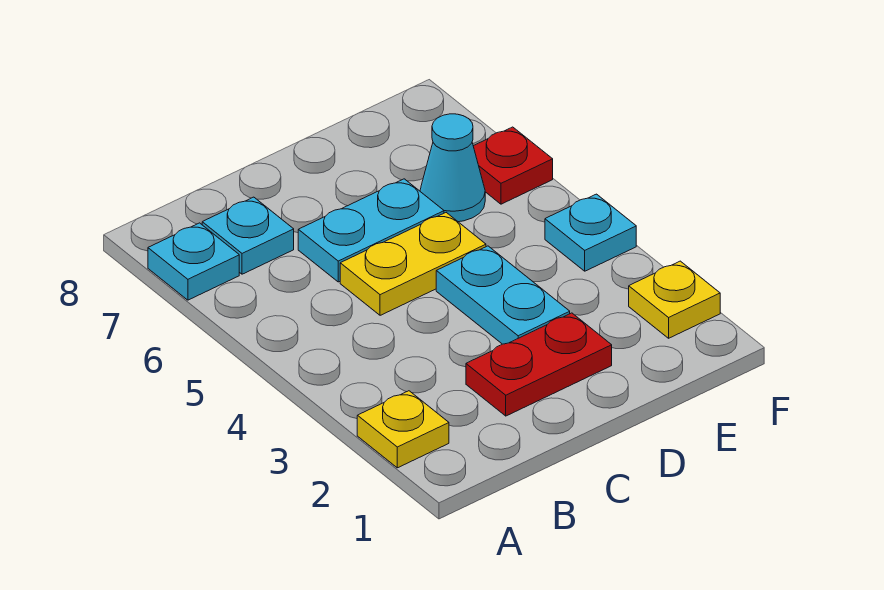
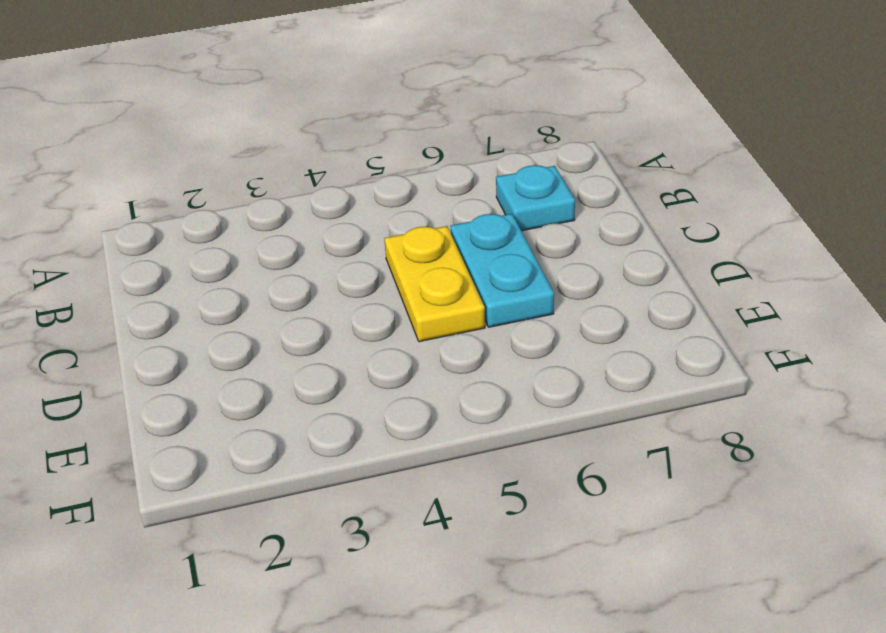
none -> yellow 1x1 plate [357,391,449,468]
none -> cyan 1x1 plate [148,223,239,300]

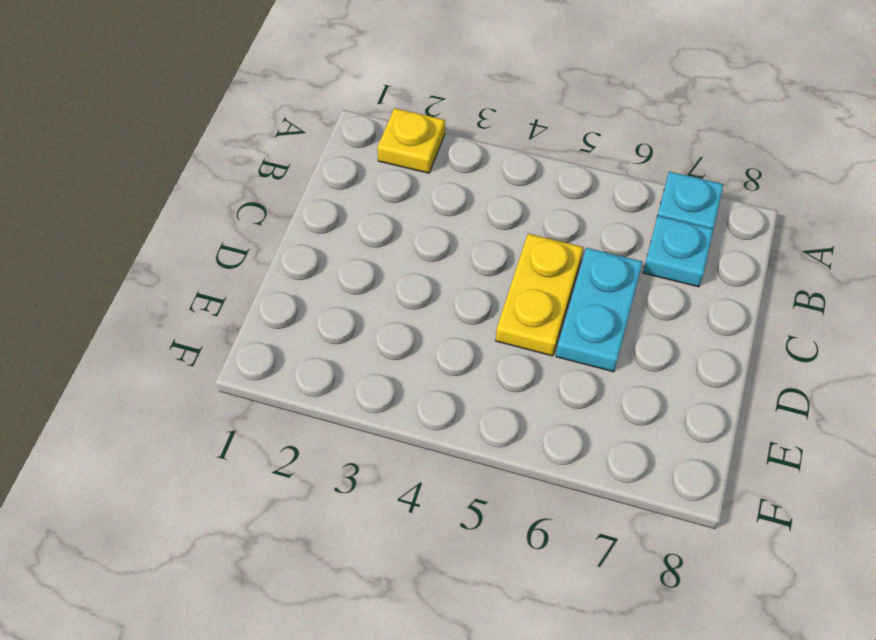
none -> red 1x2 plate [466,313,612,416]
none -> cyan 1x2 plate [436,246,570,344]

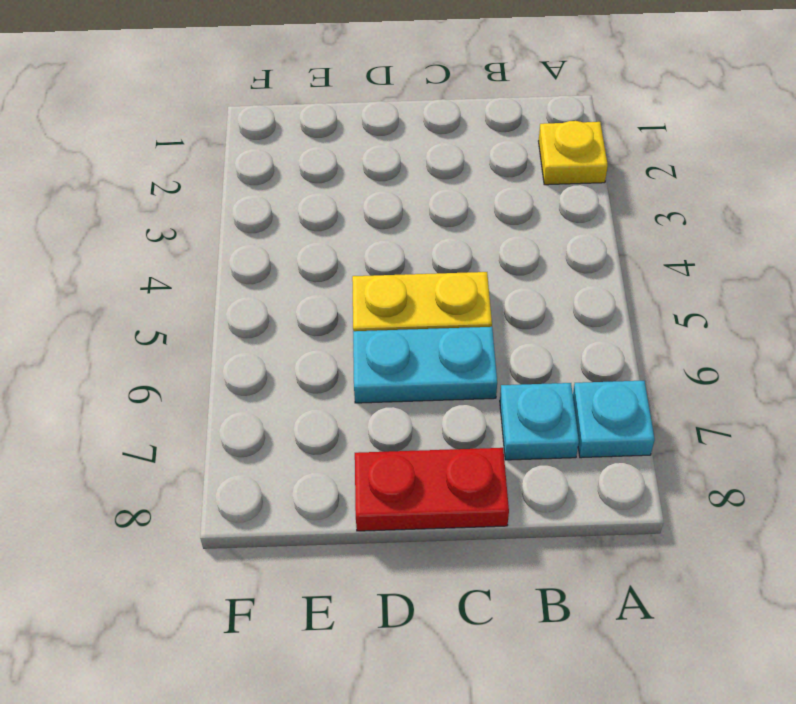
red 1x2 plate [355,448,509,531] -> red 1x2 plate moved to [466,313,612,416]
none -> cyan 1x2 plate [436,246,570,344]
none -> cyan 1x1 cone [420,114,485,222]

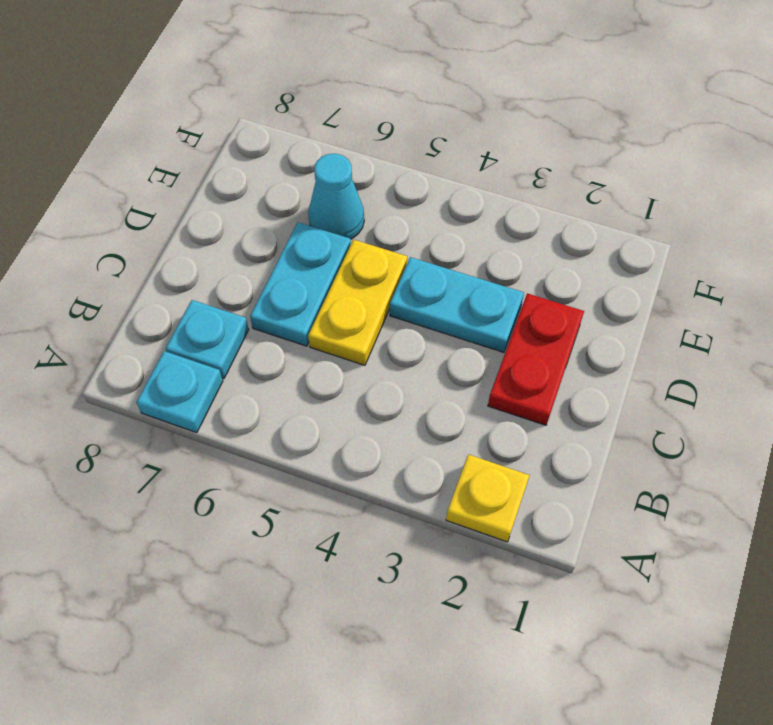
none -> yellow 1x1 plate [629,261,720,338]
none -> cyan 1x1 plate [545,194,636,271]

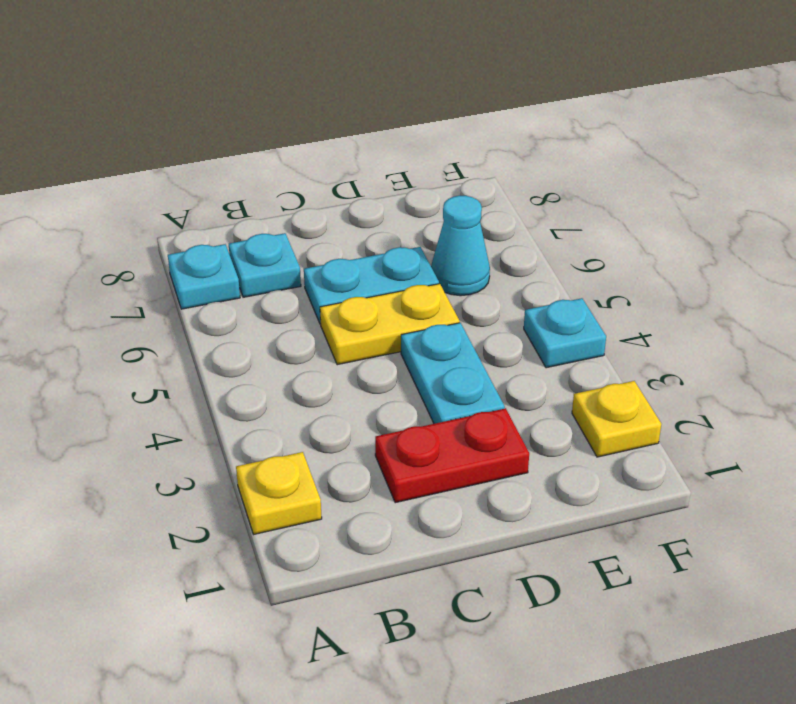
none -> red 1x1 plate [473,127,553,204]

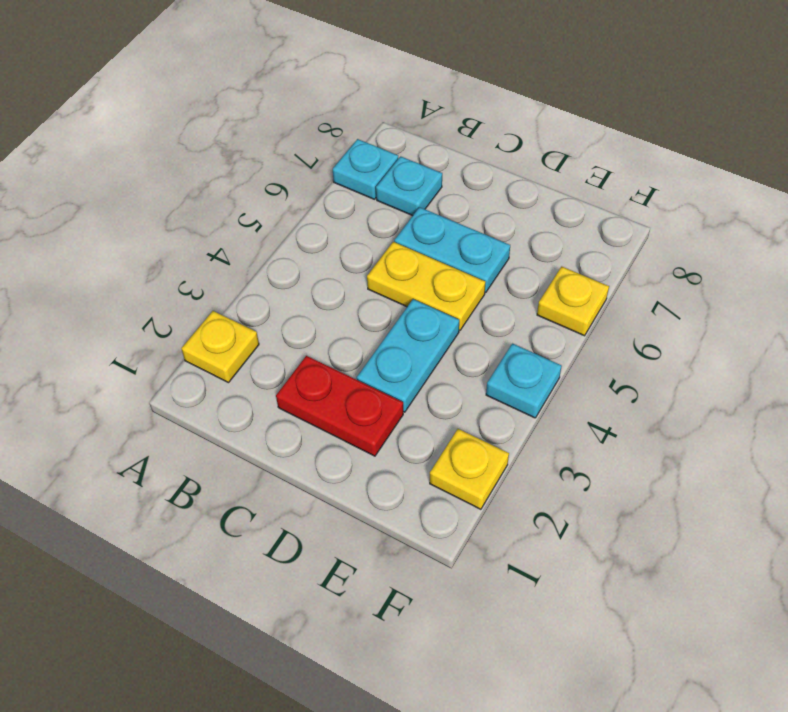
yellow 1x1 plate [537,267,609,336] -> red 1x1 plate [473,127,553,204]
none -> cyan 1x1 cone [420,114,485,222]

